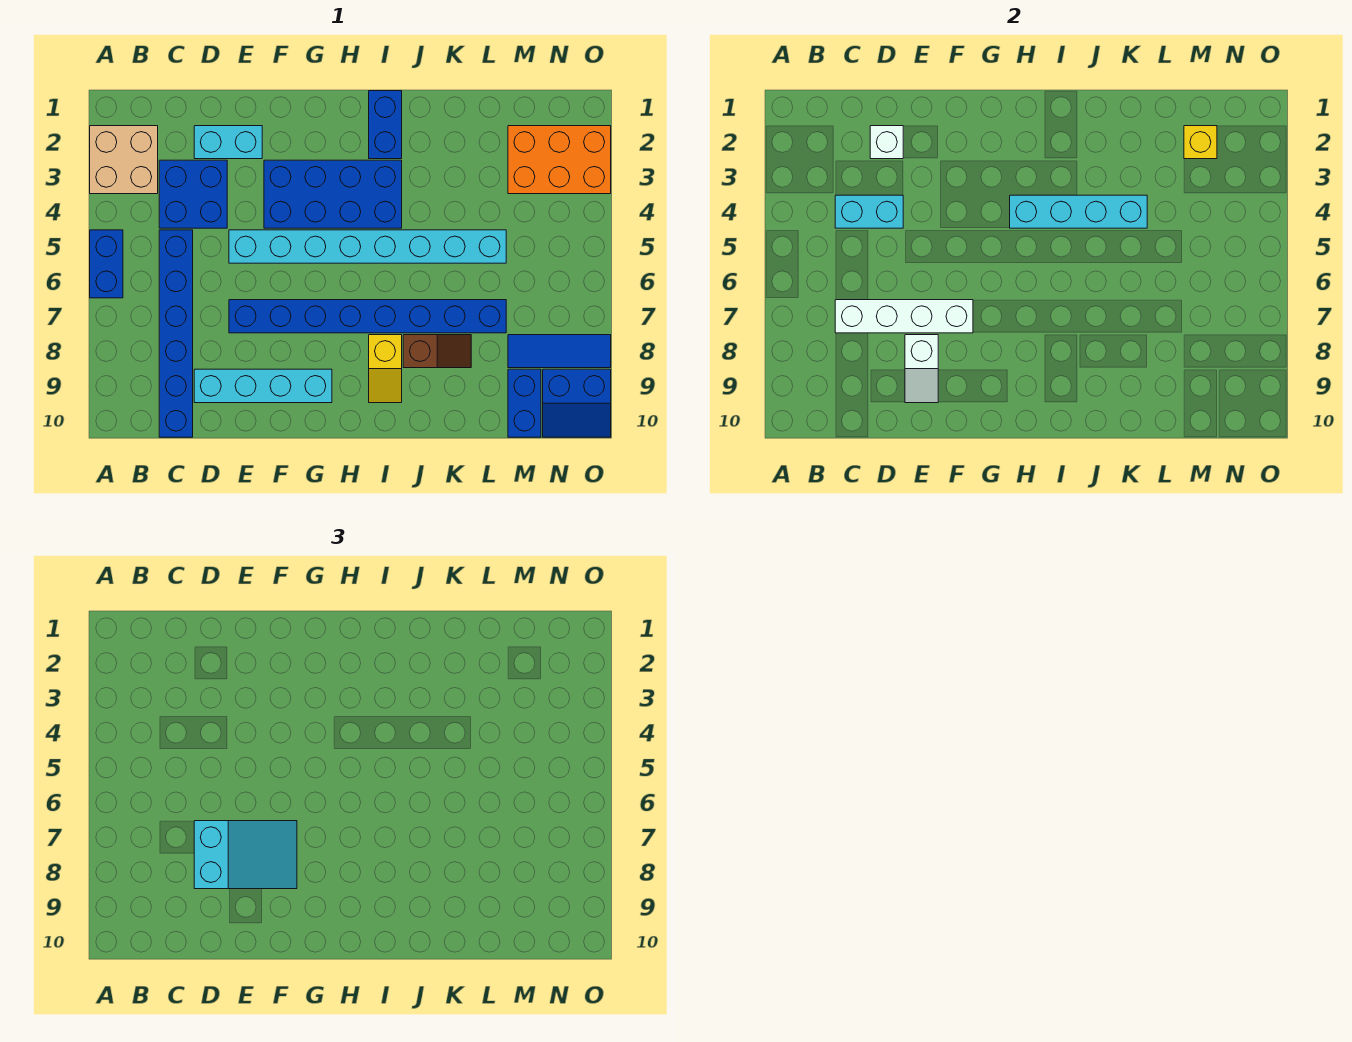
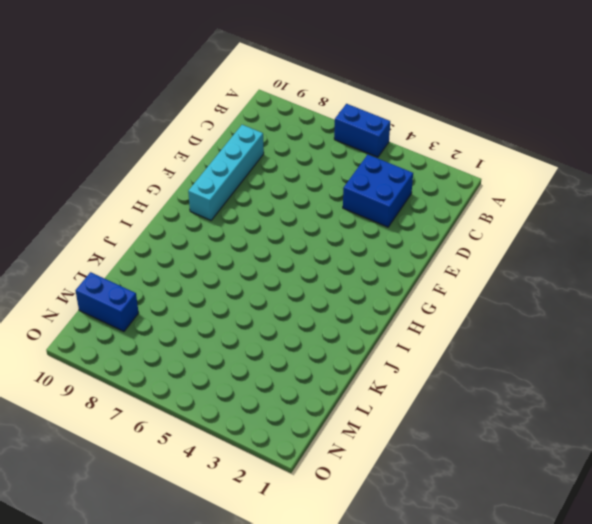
none -> tan 2x2 brick [90,126,158,194]
none -> blue 1x6 brick [159,230,193,437]
none -> cyan 1x2 brick [194,126,262,159]

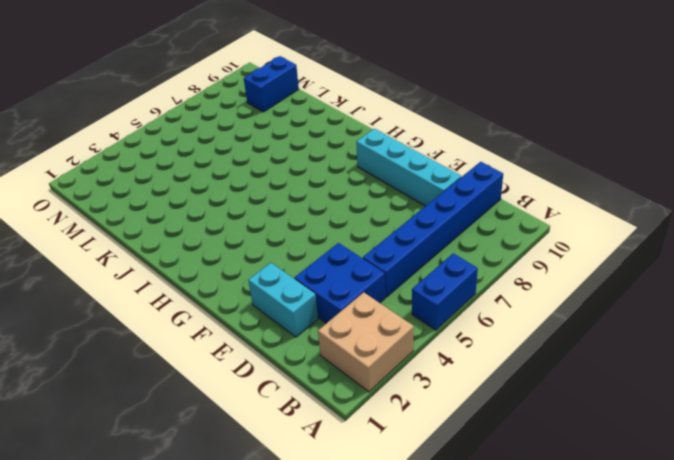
none -> cyan 1x8 brick [229,230,506,263]
none -> blue 1x8 brick [229,300,506,333]
none -> blue 2x4 brick [264,160,402,228]

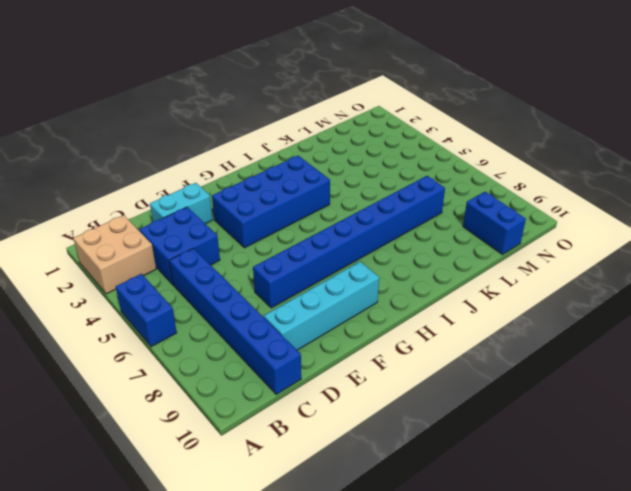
none -> cyan 1x8 brick [229,230,506,263]
none -> blue 1x2 brick [369,91,402,159]
none -> yellow 1x2 slope [369,335,402,403]

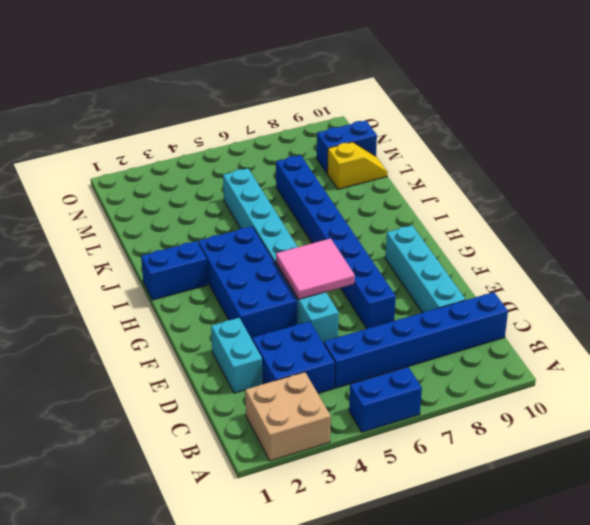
pink 2x2 tile [276,238,355,299] -> none
yellow 1x2 slope [327,142,388,189] -> yellow 1x2 slope moved to [369,335,402,403]
none -> brown 1x2 slope [403,335,471,368]
none -> orange 2x3 brick [508,126,611,194]
none -> blue 1x3 tile [508,335,611,368]

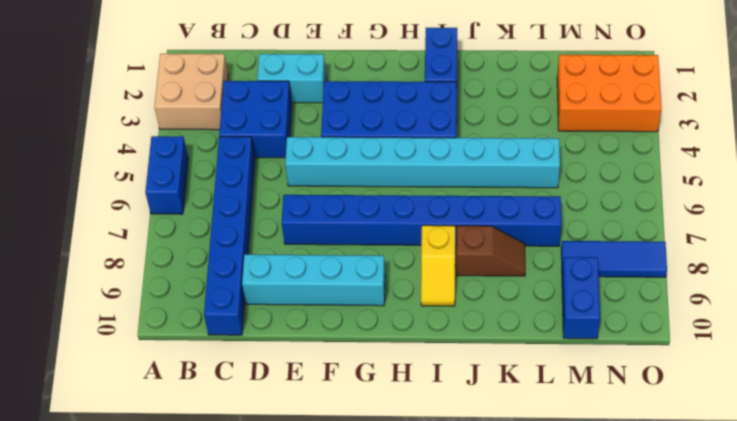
none -> blue 2x2 slope [543,369,611,437]
none -> cyan 1x2 brick [835,195,903,228]
none -> white 1x4 brick [835,300,973,333]

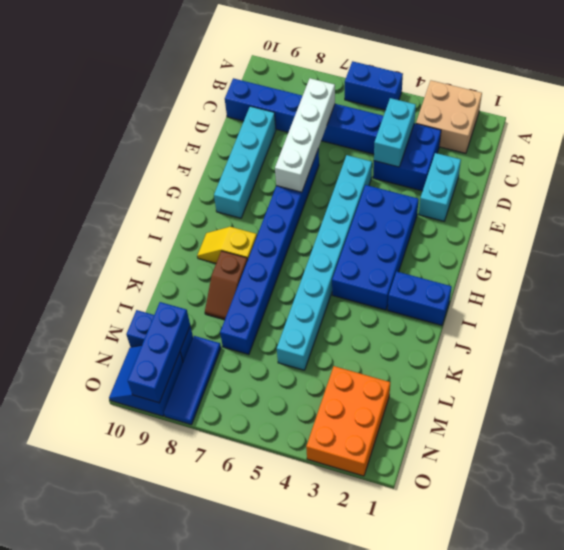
blue 1x3 brick [128,302,190,403] -> none
none -> white 1x1 brick [870,126,903,159]
none -> white 1x2 slope [905,335,938,403]
none -> cyan 1x4 brick [1010,195,1147,228]

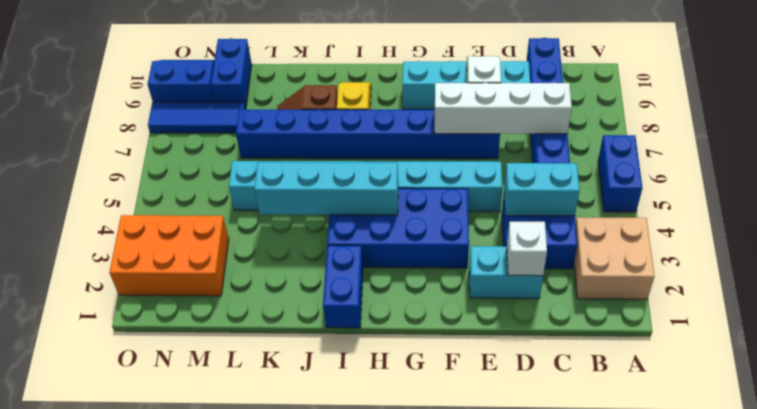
none -> yellow 1x1 brick [1184,126,1217,159]
none -> cyan 2x3 slope [194,821,297,889]

